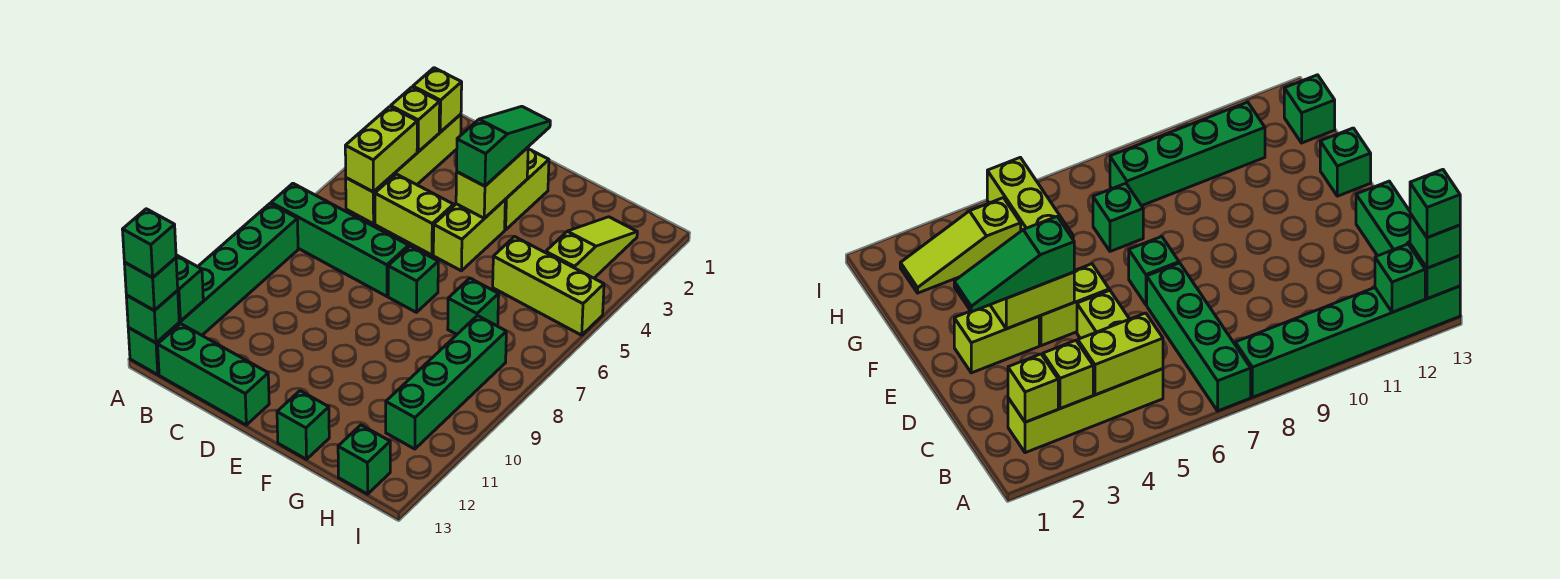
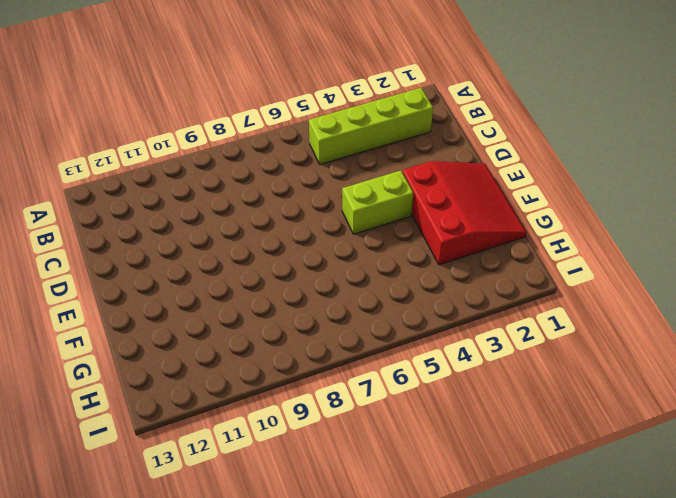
red 3x3 slope [402,161,527,265] -> lime 1x2 brick [505,149,549,230]
none -> green 1x4 brick [271,183,409,296]
none -> green 1x6 brick [128,204,298,375]
none -> green 1x3 brick [158,324,269,425]

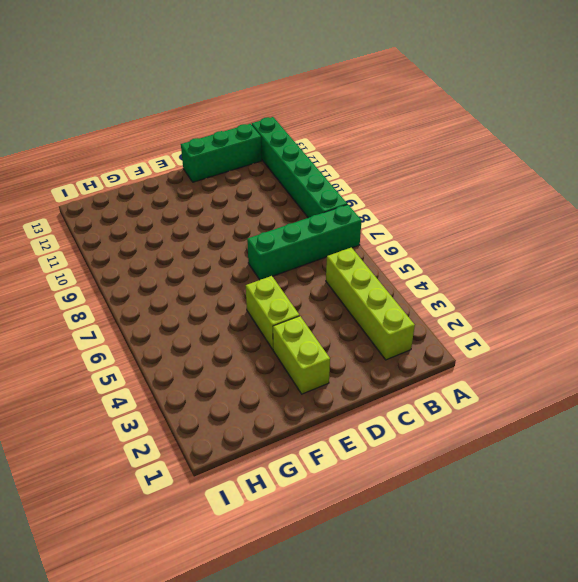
none -> lime 1x2 brick [375,174,454,255]
none -> green 1x1 brick [388,246,438,312]
none -> green 1x1 brick [277,391,329,459]

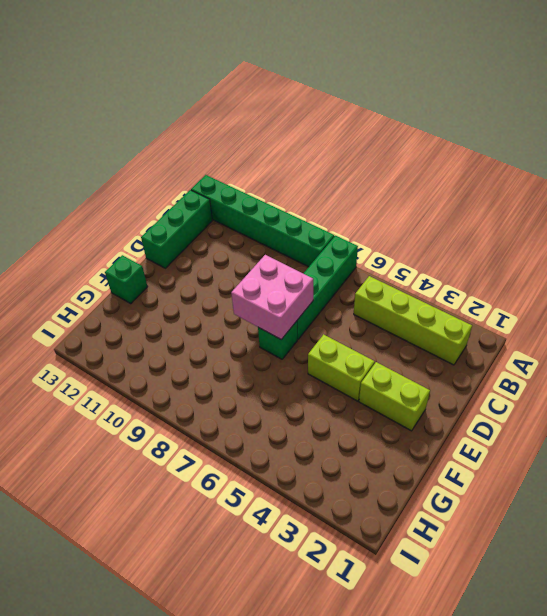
pink 2x2 brick [231,255,313,339] -> none
none -> lime 1x2 brick [375,174,454,255]
none -> lime 1x3 brick [493,237,604,335]
none -> green 1x1 brick [448,278,499,334]

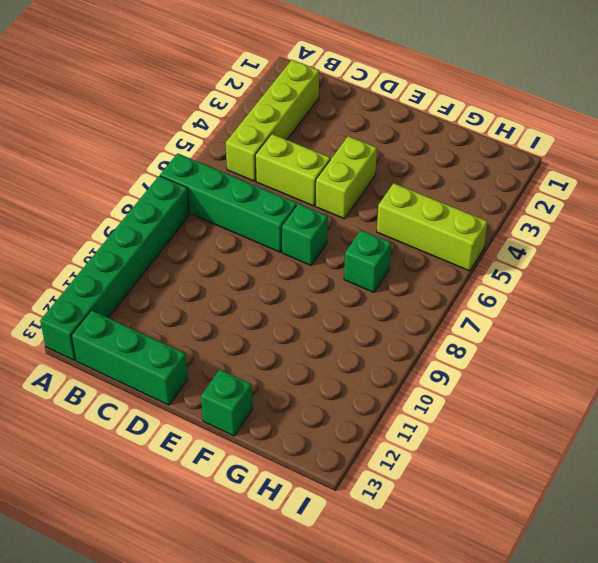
none -> lime 1x2 brick [505,149,549,230]
none -> lime 1x3 slope [546,217,637,278]
none -> green 1x4 brick [386,316,506,449]

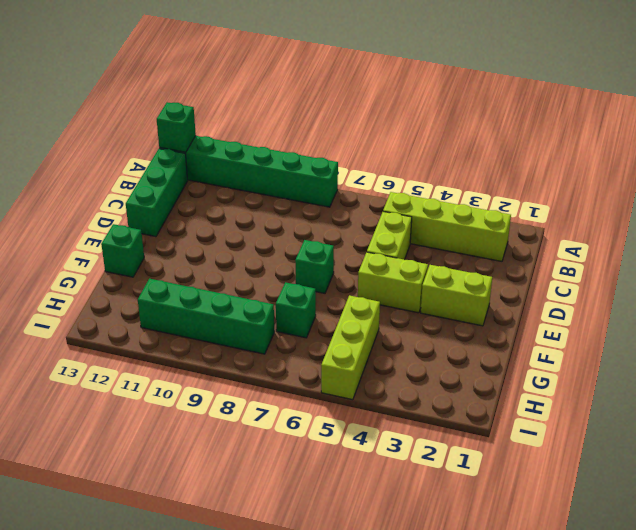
none -> green 1x4 brick [271,183,409,296]
none -> lime 1x3 slope [546,217,637,278]
none -> green 1x1 brick [338,425,390,494]

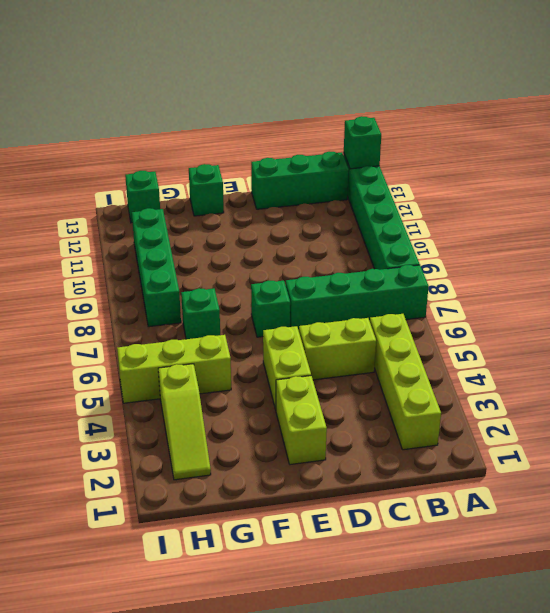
none -> green 1x1 brick [176,255,203,321]
none -> lime 1x1 brick [413,68,462,132]
none -> lime 1x1 brick [391,87,440,152]

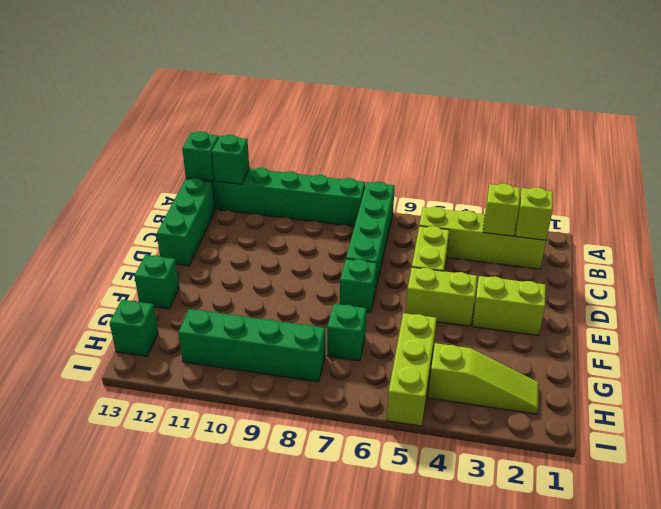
none -> lime 1x2 brick [345,107,417,192]
none -> lime 1x2 brick [456,147,528,218]
none -> green 1x1 brick [124,258,178,311]

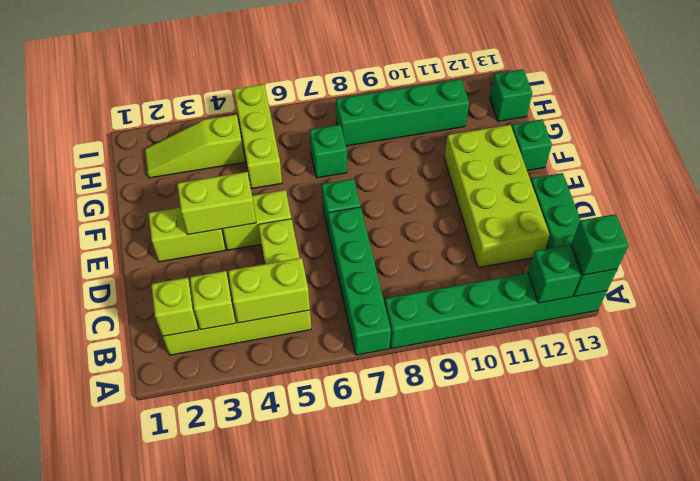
lime 2x4 brick [444,125,550,268] -> none
none -> green 1x3 slope [457,106,550,186]
none -> green 1x1 brick [122,209,176,278]

